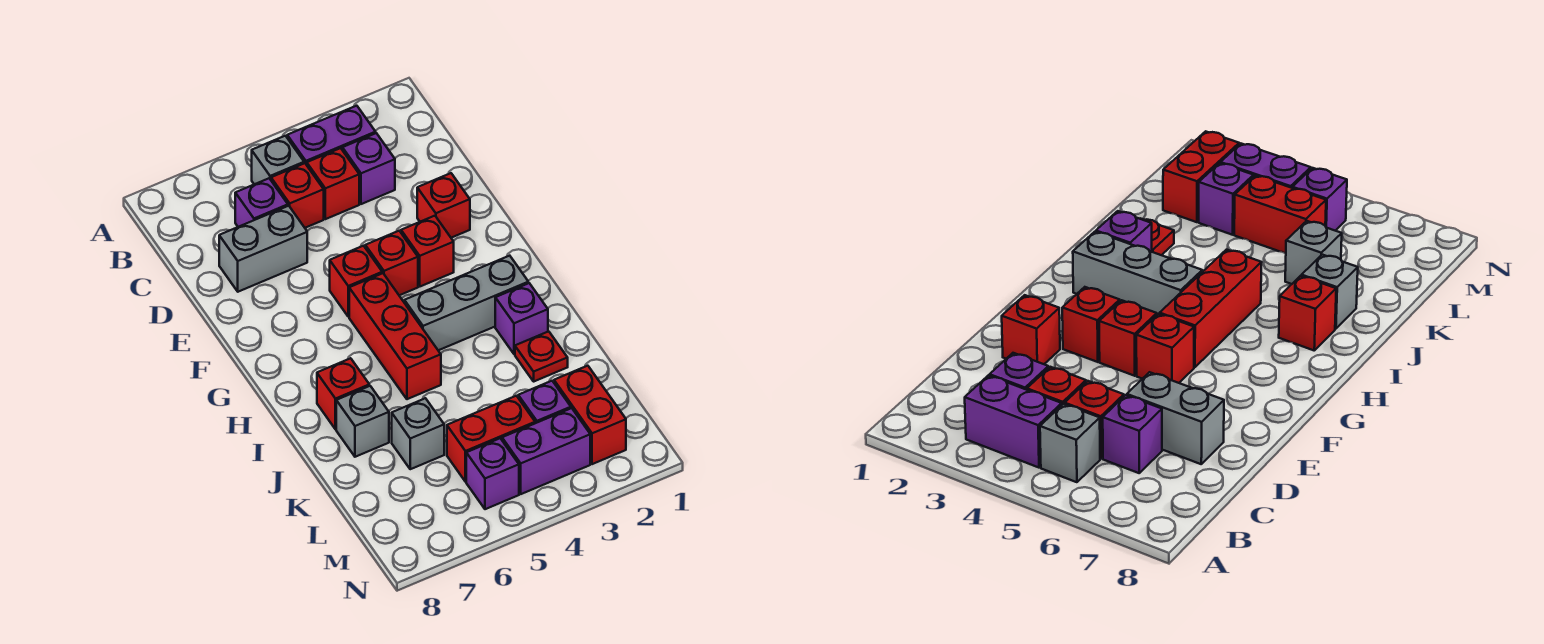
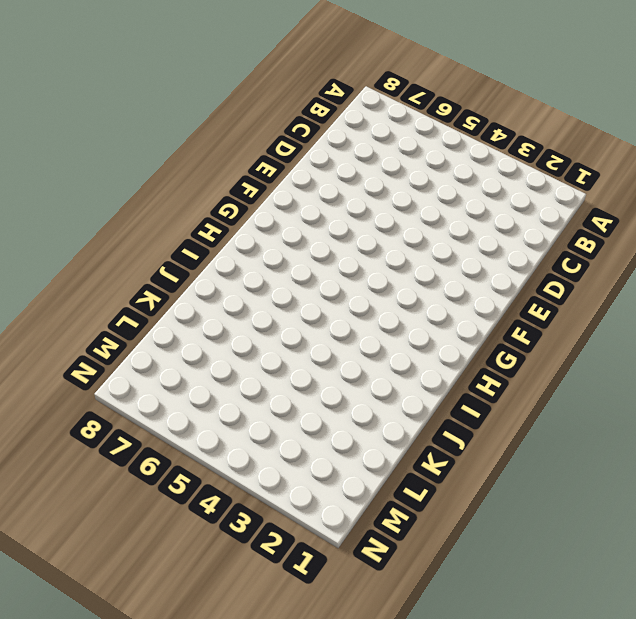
none -> purple 1x2 brick [287,106,376,165]
none -> grey 1x1 brick [252,136,304,184]
none -> purple 1x1 brick [342,133,395,204]

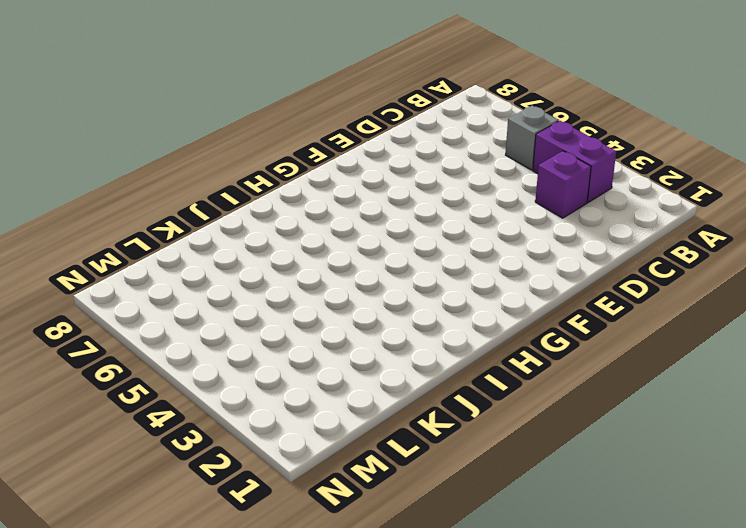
none -> red 1x1 brick [307,148,359,219]
none -> red 1x1 brick [271,163,324,228]
none -> purple 1x1 brick [235,178,288,227]

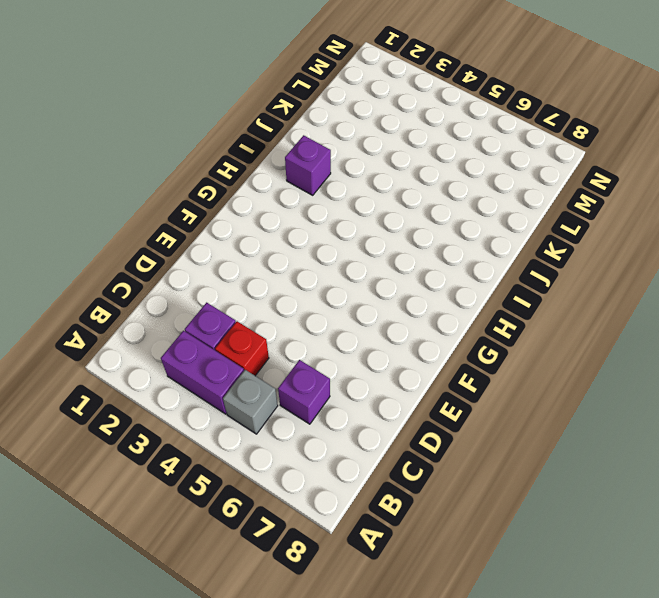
none -> red 1x1 brick [271,163,324,228]
none -> grey 1x2 brick [219,206,307,292]
none -> red 1x1 brick [417,173,470,238]

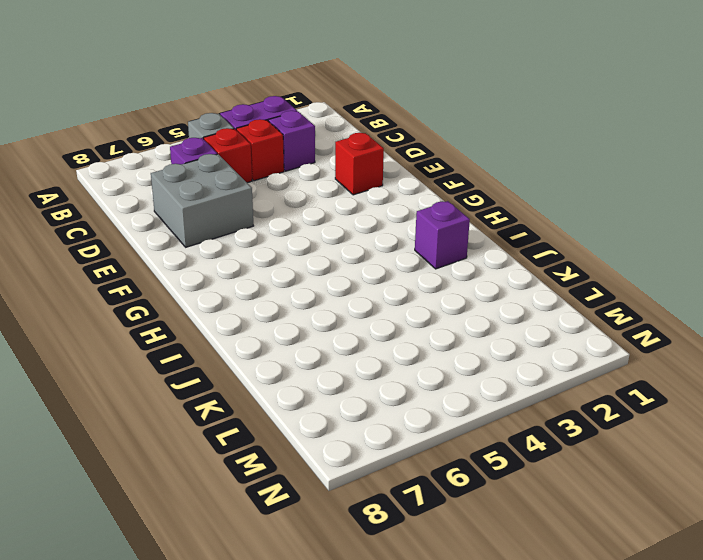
grey 2x2 brick [151,154,253,247] -> grey 1x2 brick [219,206,307,292]
none -> red 1x1 brick [401,216,454,286]
none -> red 1x1 brick [365,231,418,295]
none -> red 1x1 brick [330,246,382,317]

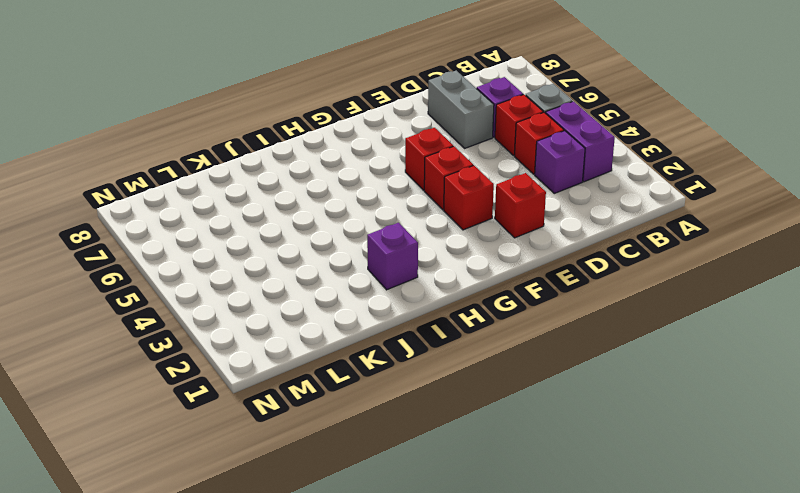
none -> red 1x3 brick [349,273,441,399]
none -> grey 1x3 brick [404,256,528,350]
none -> red 1x1 brick [317,358,369,429]

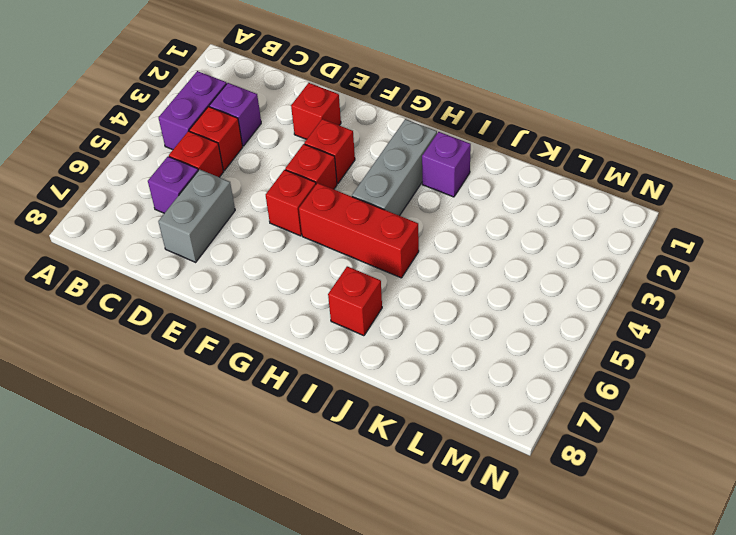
none -> grey 1x1 brick [252,136,304,184]
none -> red 1x1 plate [515,331,568,381]
none -> grey 1x1 brick [336,386,389,457]

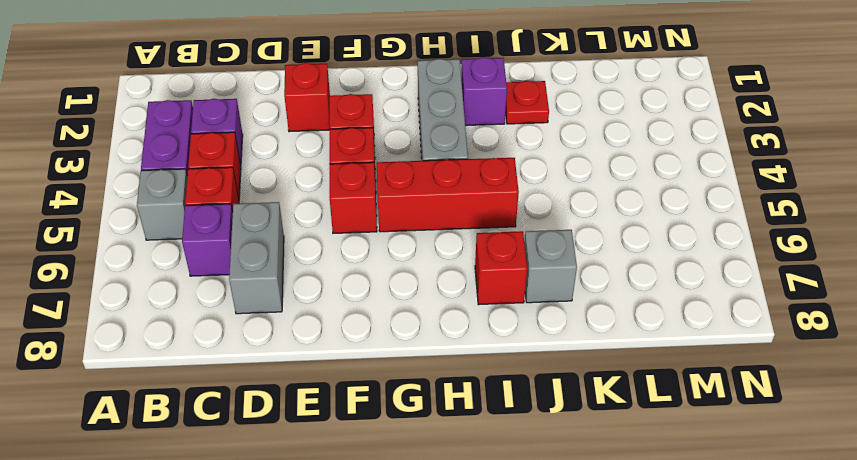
none -> grey 1x1 brick [392,398,444,469]
none -> red 1x2 brick [554,366,626,464]
none -> purple 1x1 brick [518,381,571,423]

